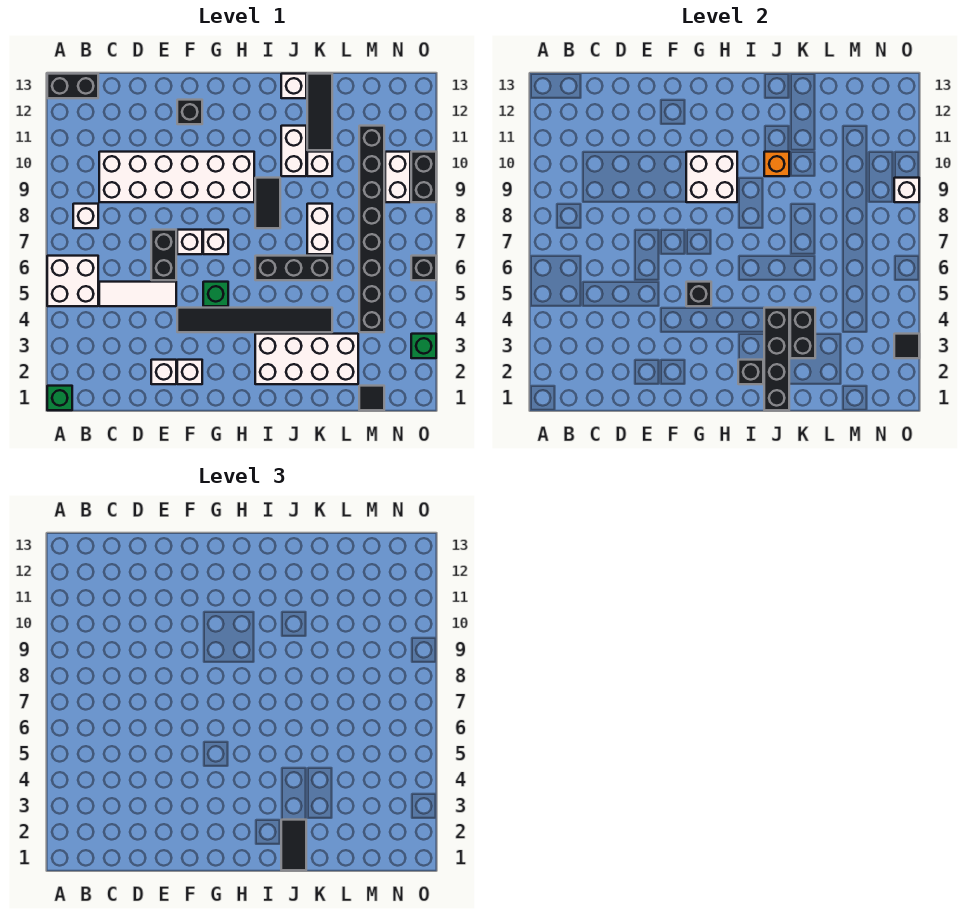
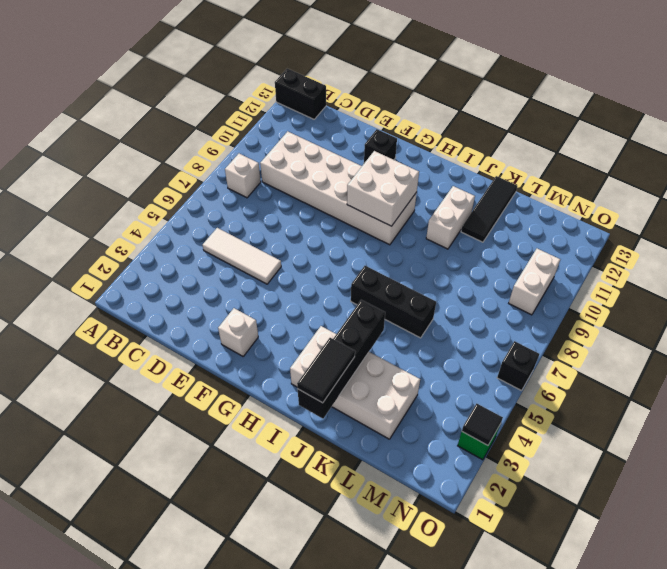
none -> green 1x1 brick [47,386,72,410]
none -> white 2x2 brick [47,256,98,306]
none -> white 1x1 brick [151,360,176,384]
none -> black 1x2 brick [151,230,176,280]

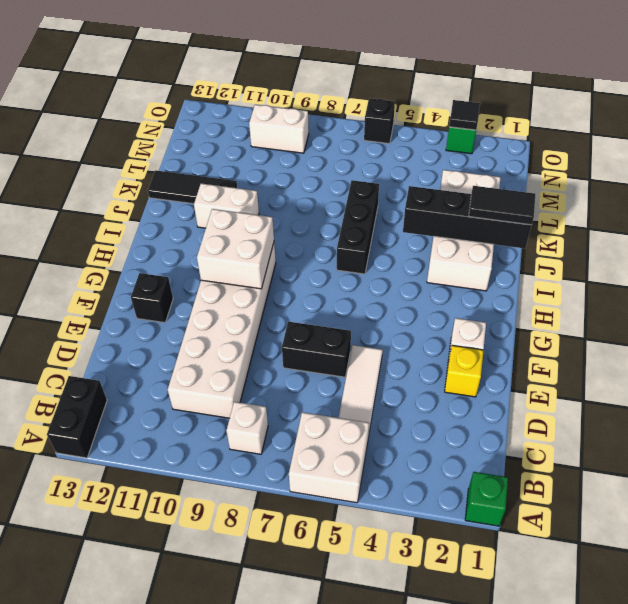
yellow 1x1 brick [445,345,484,397] -> white 1x1 brick [151,360,176,384]
none -> black 1x6 tile [177,308,332,332]
none -> white 1x1 brick [177,230,202,254]
none -> green 1x1 brick [203,282,228,306]
none -> white 1x1 brick [203,230,228,254]

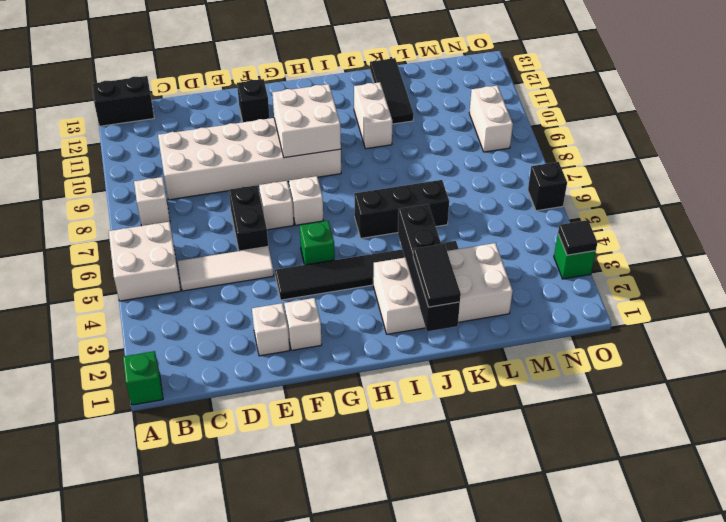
none -> black 1x2 tile [255,178,280,228]
none -> white 1x1 brick [281,74,306,98]
none -> white 1x2 brick [307,204,332,254]
none -> white 1x1 brick [307,152,332,176]

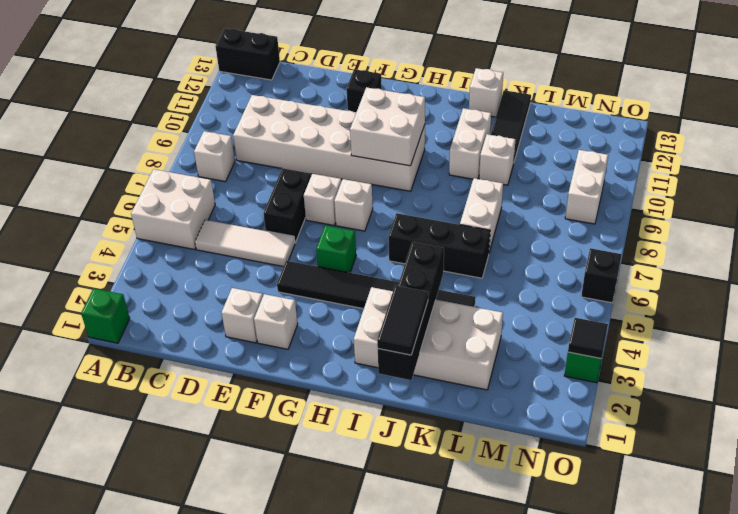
none -> black 1x2 tile [255,178,280,228]
none -> black 1x1 tile [359,386,384,410]
none -> black 1x8 brick [359,126,384,332]
none -> black 1x2 brick [411,152,436,202]

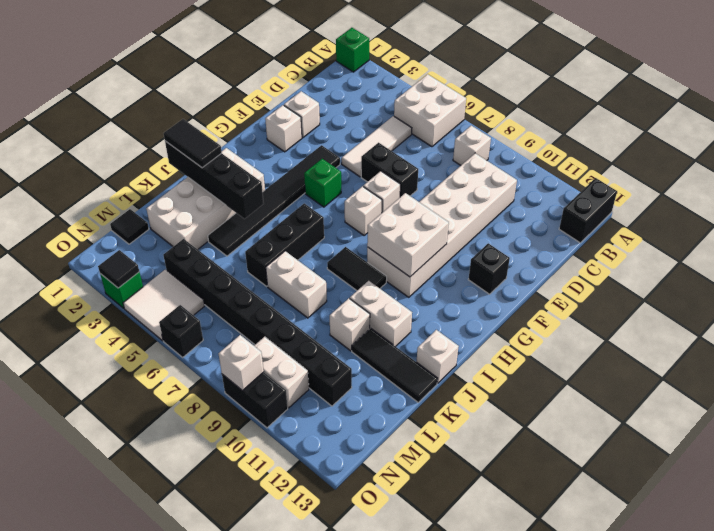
white 2x2 tile [123,270,204,341] -> none
none -> black 1x1 brick [686,282,711,306]
none -> black 1x1 brick [738,360,763,384]
none -> orange 1x1 brick [764,152,789,176]
none -> black 1x2 brick [790,308,815,358]

